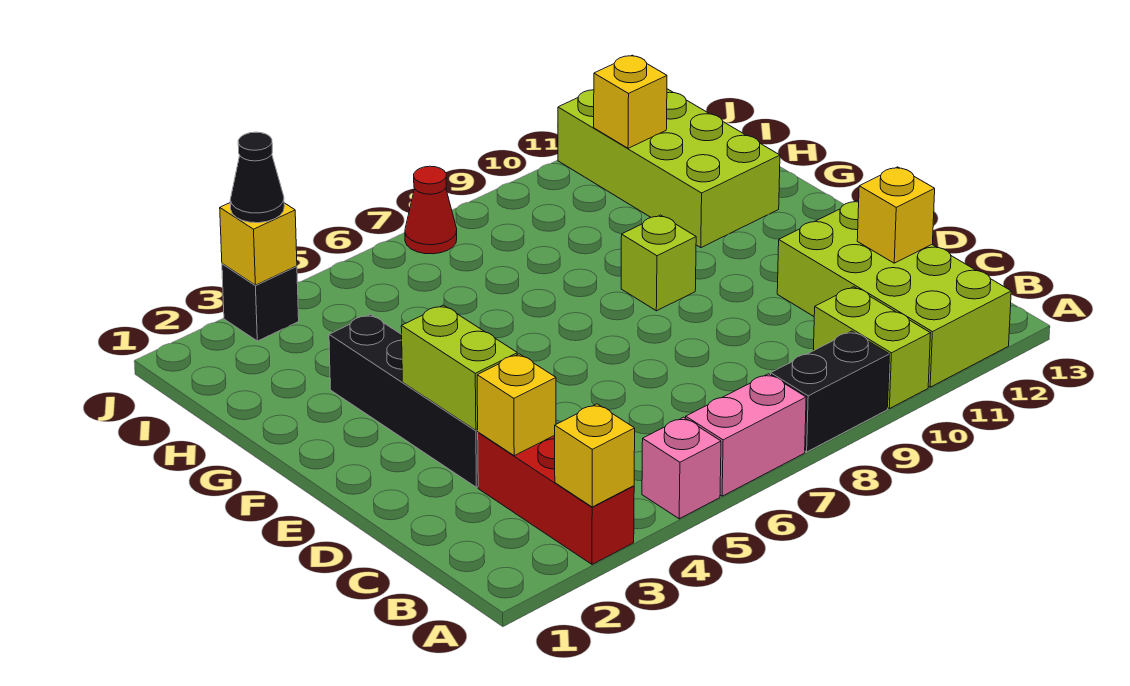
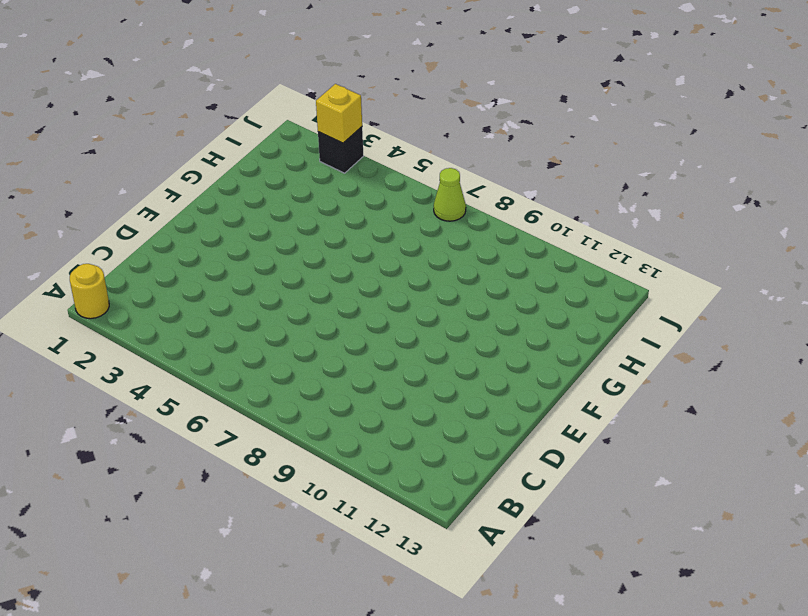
yellow 1x1 round brick [70,264,109,319] -> none
lime 1x1 cone [434,168,466,221] -> red 1x1 cone [405,166,457,254]
none -> red 1x3 brick [478,432,634,564]
none -> pink 1x1 brick [642,417,721,519]
none -> pink 1x2 brick [686,374,806,496]

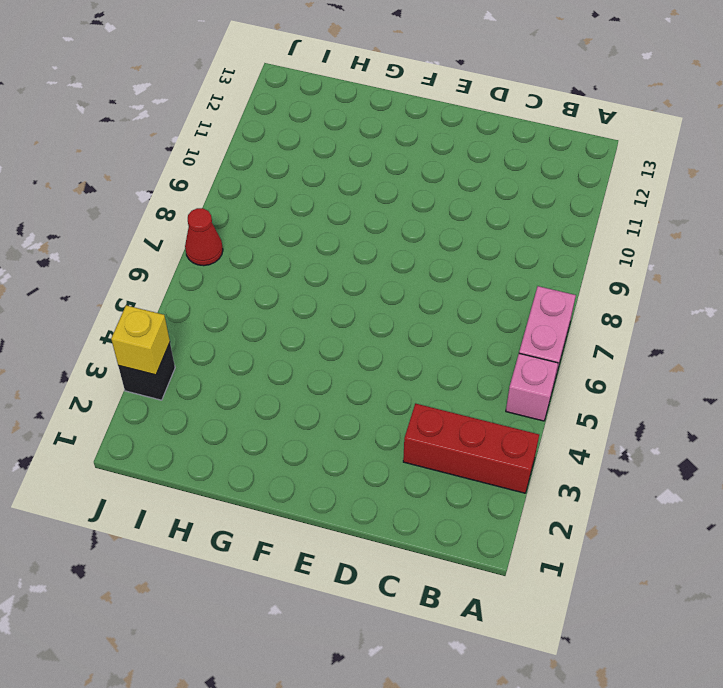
none -> black 1x2 brick [771,331,890,452]
none -> lime 1x2 brick [813,287,931,409]
none -> lime 2x4 brick [777,201,1011,387]

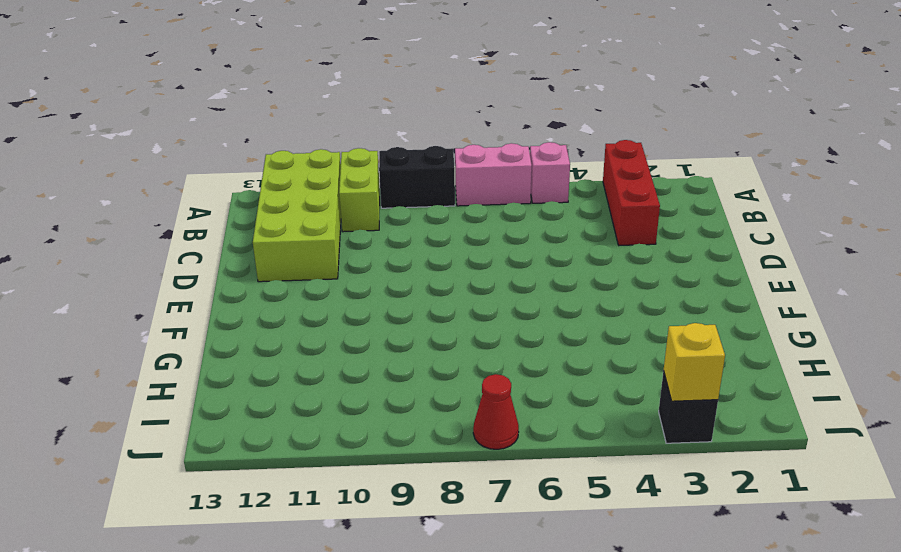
none -> black 1x4 brick [329,314,478,487]
none -> lime 1x1 brick [621,215,696,311]
none -> lime 2x4 brick [558,89,780,248]

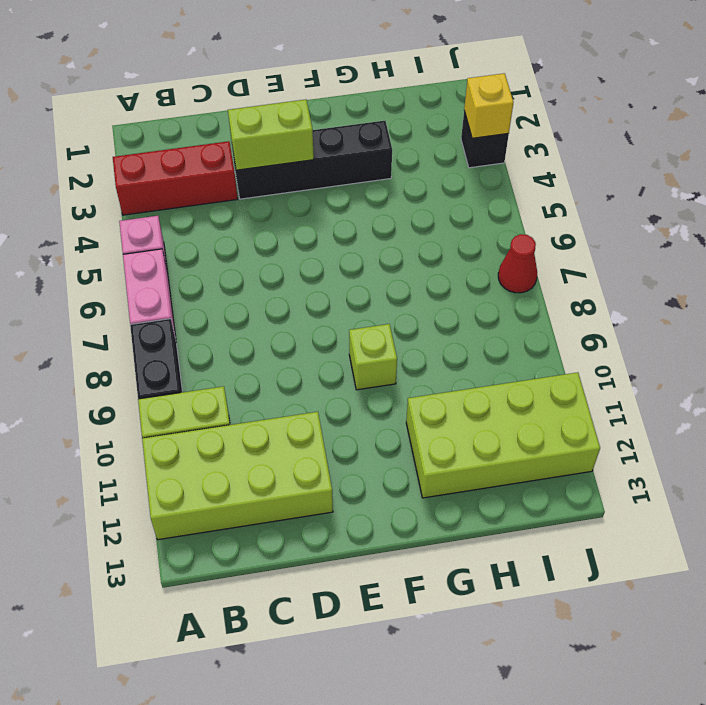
none -> yellow 1x1 brick [555,404,635,507]
none -> yellow 1x1 brick [477,354,556,456]
none -> yellow 1x1 brick [857,167,935,263]

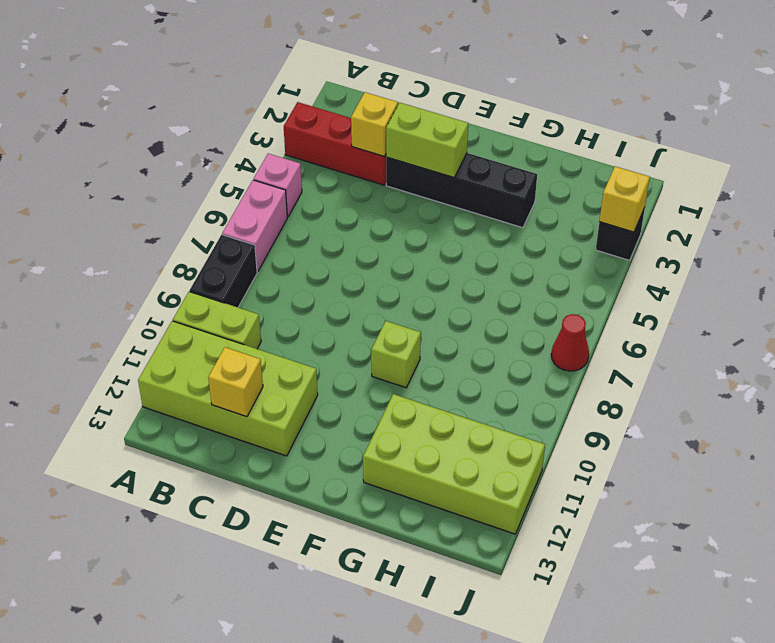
none -> yellow 1x1 brick [555,404,635,507]
none -> yellow 1x1 brick [594,55,667,148]
none -> black 1x1 cone [230,132,284,223]

